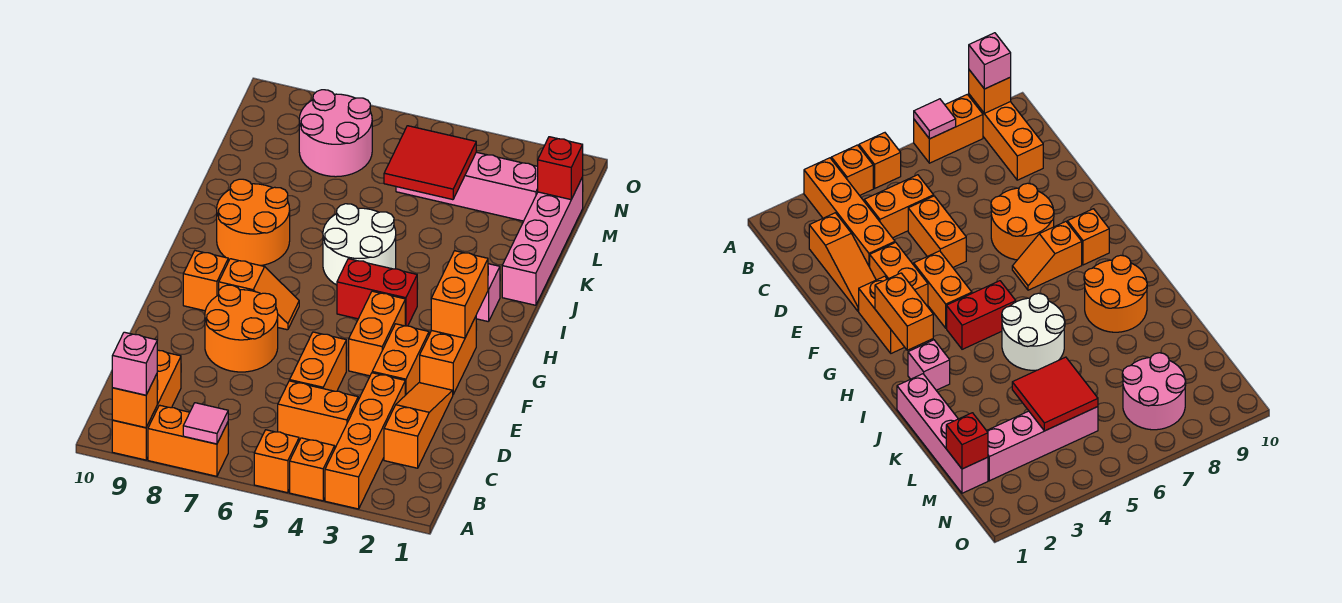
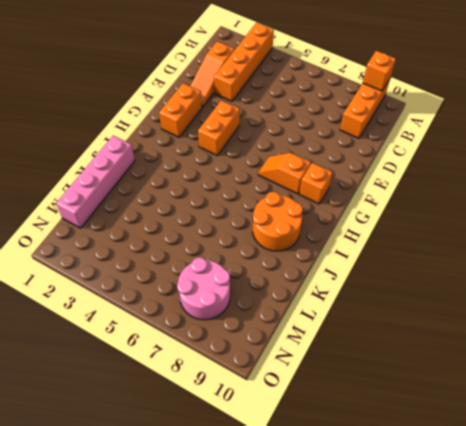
none -> orange 1x1 brick [290,438,335,501]
none -> orange 1x1 brick [254,430,299,493]
none -> orange 1x2 brick [148,405,228,476]

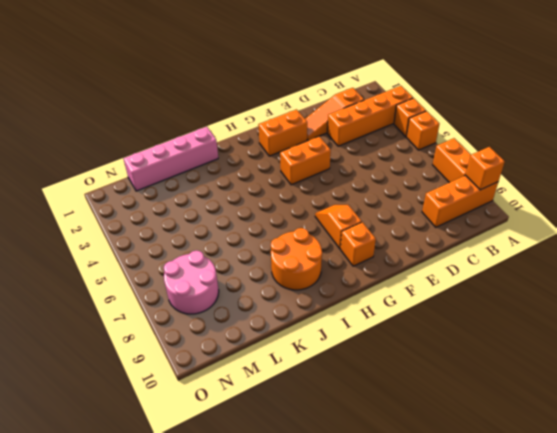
none -> orange 1x2 brick [278,381,358,448]
none -> orange 1x2 brick [290,332,346,391]
none -> orange 1x2 brick [372,324,429,395]

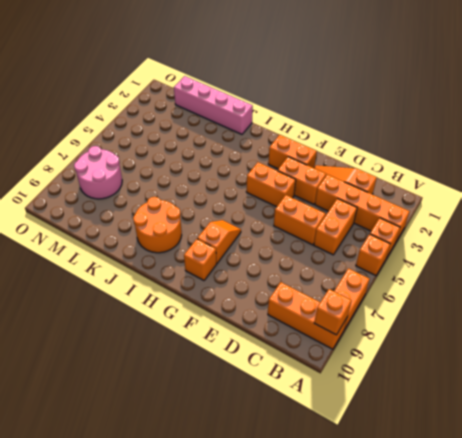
none -> orange 2x2 round brick [205,285,278,372]
none -> red 1x2 brick [337,259,417,326]
none -> pink 1x1 brick [476,264,500,322]

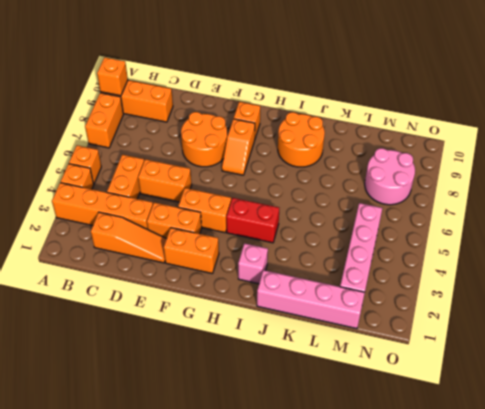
red 1x2 brick [226,198,279,243] -> red 1x2 brick turned to [337,259,417,326]
none -> white 2x2 round brick [323,204,396,285]
none -> pink 1x1 tile [183,403,228,444]
none -> orange 1x2 brick [431,251,488,338]

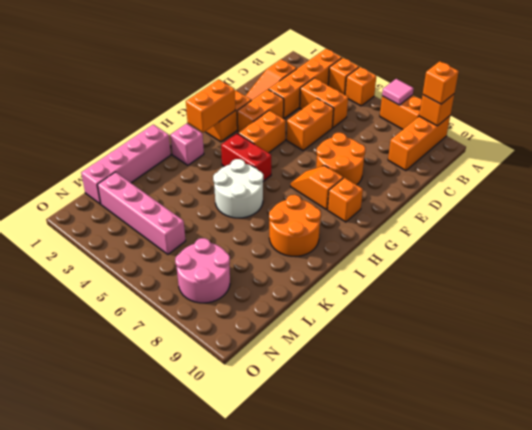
orange 1x1 brick [423,61,459,104] -> pink 1x1 brick [112,332,157,395]
none -> red 2x2 tile [384,126,476,200]
none -> red 1x1 brick [538,137,583,200]

